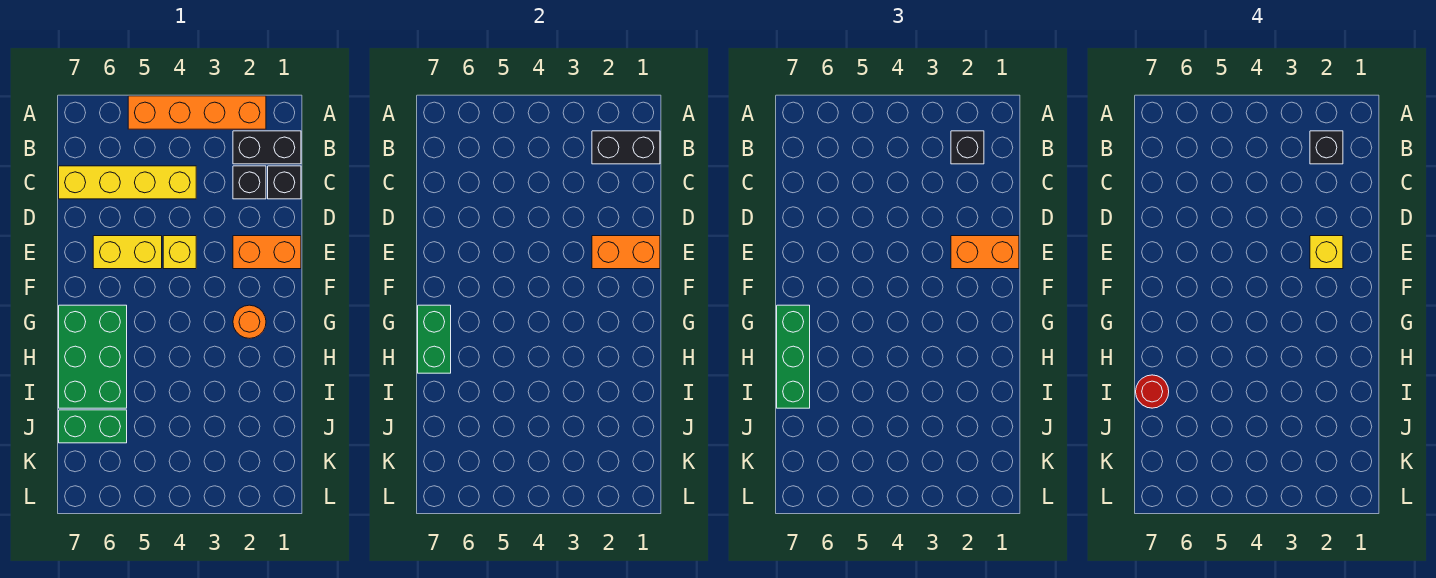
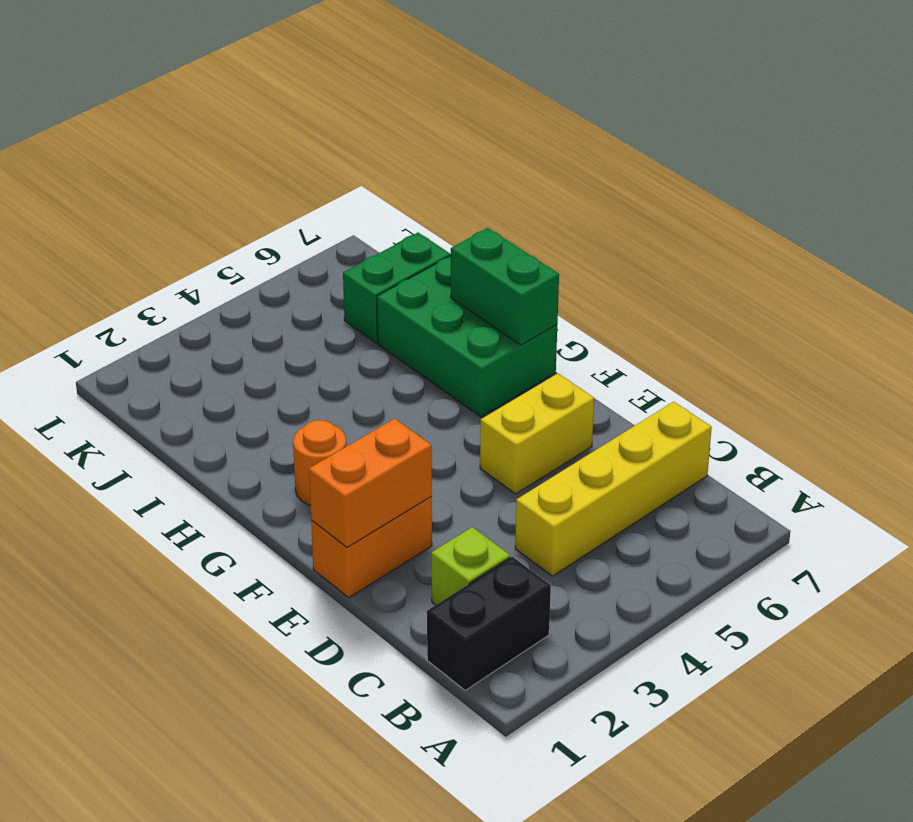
lime 1x1 brick [431,527,510,605] -> black 1x1 brick [233,166,266,199]
none -> orange 1x4 brick [128,96,266,129]
none -> black 1x1 brick [268,166,301,199]
none -> yellow 1x1 brick [163,236,196,269]

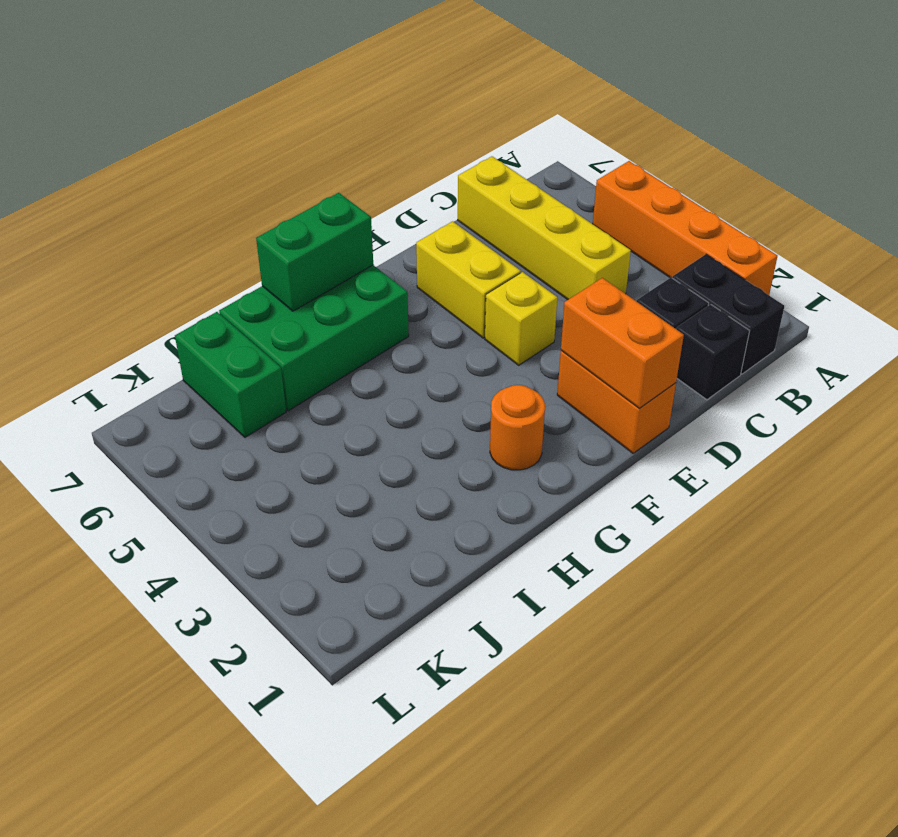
none -> black 1x2 brick [592,131,660,164]
none -> black 1x1 brick [951,131,984,164]
none -> orange 1x2 brick [951,236,1019,269]

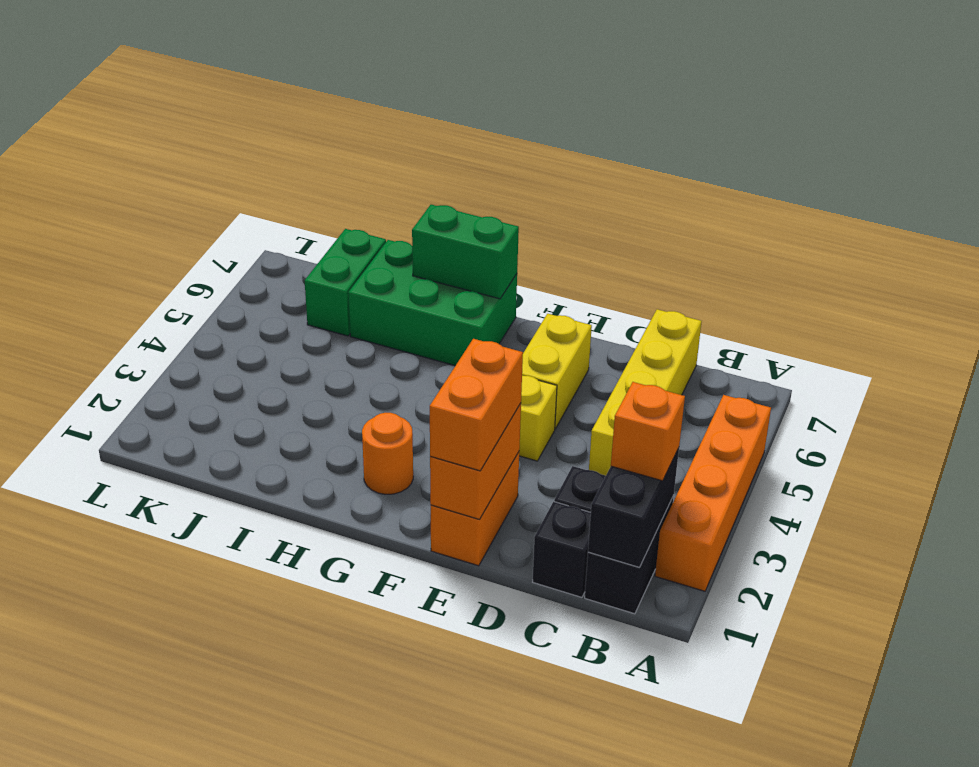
orange 1x1 brick [611,382,685,481] -> black 1x1 brick [951,131,984,164]
none -> green 1x3 brick [777,305,810,408]
none -> black 1x1 brick [1310,131,1343,164]
none -> yellow 1x1 brick [1310,236,1343,269]

